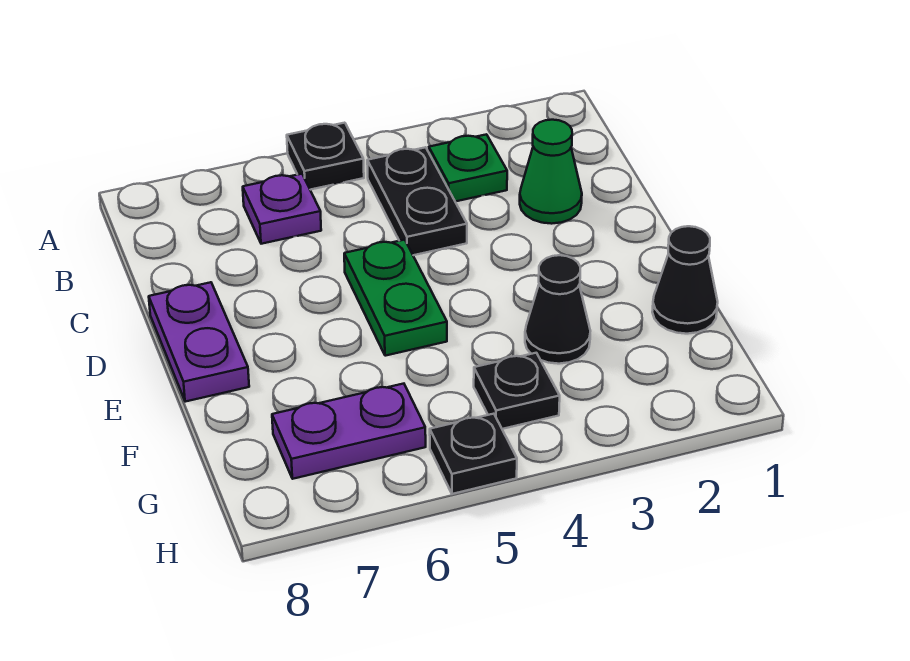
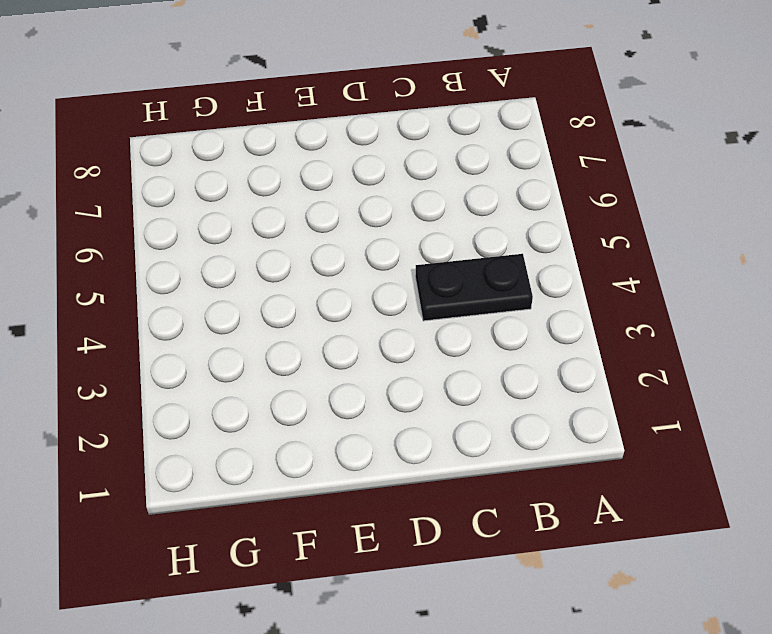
none -> black 1x1 plate [287,123,364,190]
none -> green 1x1 plate [429,134,507,202]
none -> purple 1x1 plate [243,174,321,244]

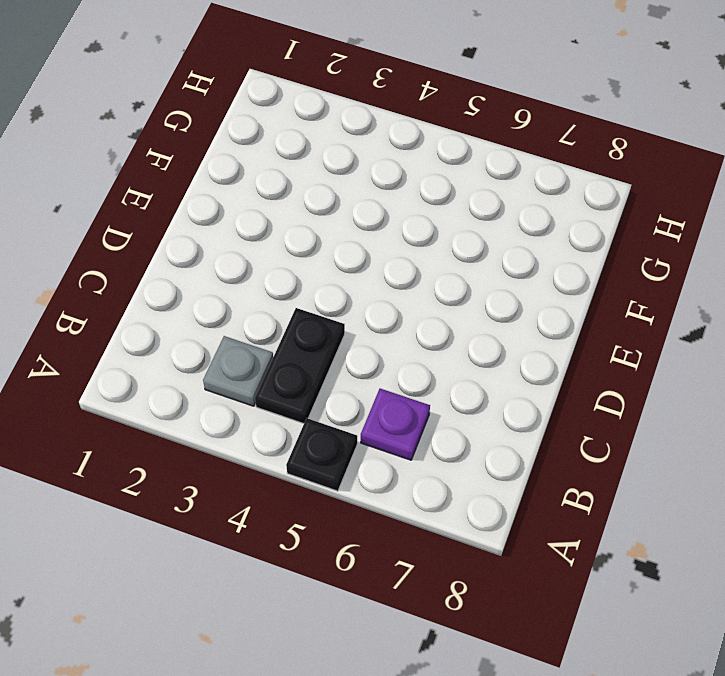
grey 1x1 plate [203,336,273,406] -> green 1x1 plate [429,134,507,202]
none -> green 1x1 cone [520,120,582,224]
none -> green 1x2 plate [344,240,447,356]
none -> purple 1x2 plate [149,282,249,402]

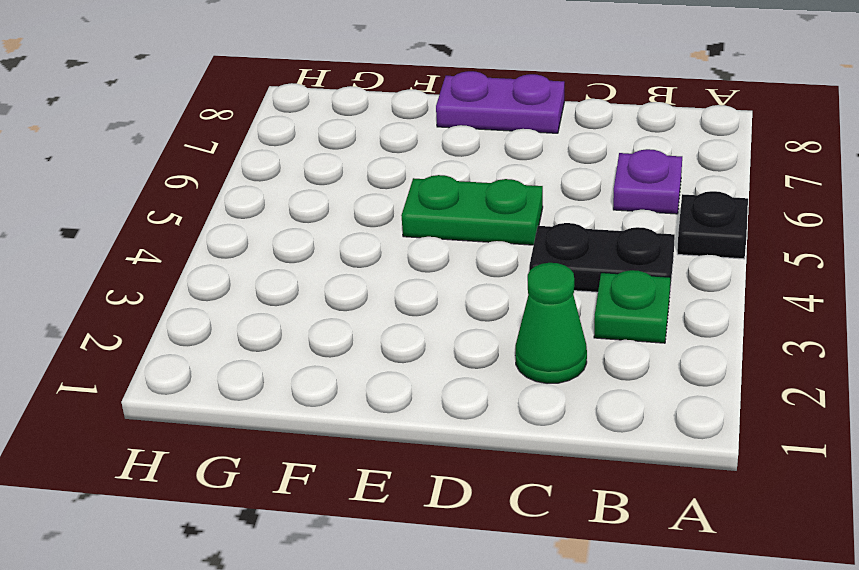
none -> black 1x1 cone [652,226,718,334]
none -> black 1x1 cone [525,255,590,364]
none -> black 1x1 plate [474,353,560,429]

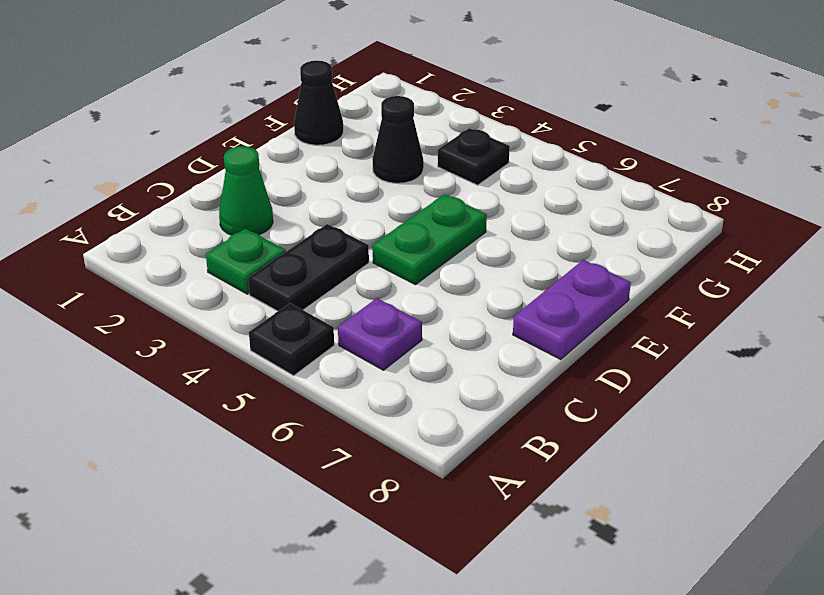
none -> purple 1x2 plate [272,384,426,479]
none -> black 1x1 plate [430,414,517,494]

